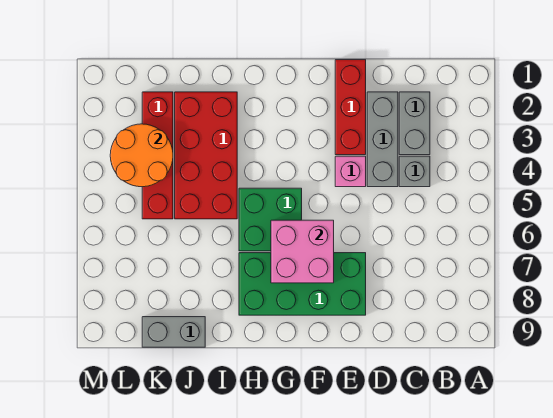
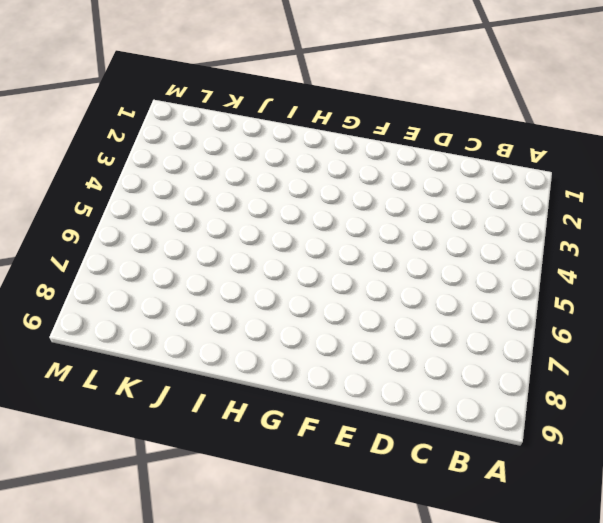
none -> grey 1x2 brick [399,92,430,155]
none -> grey 1x1 brick [399,156,430,187]
none -> grey 1x3 brick [367,92,398,187]

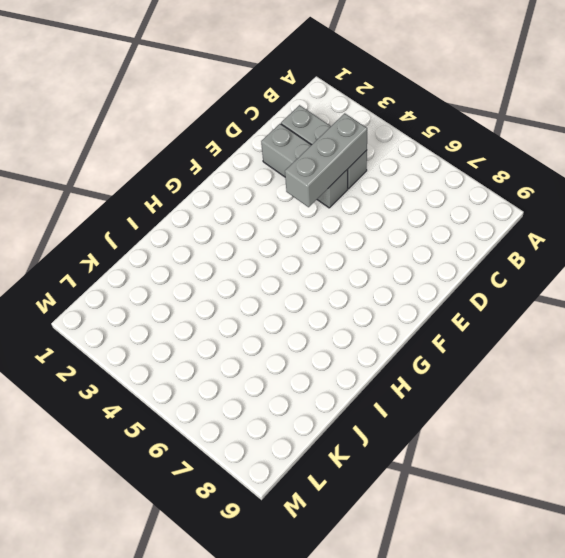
grey 1x3 brick [285,113,367,207] -> none
none -> red 1x3 brick [335,60,366,155]
none -> pink 1x1 brick [335,156,366,187]
none -> green 2x4 brick [239,253,366,315]

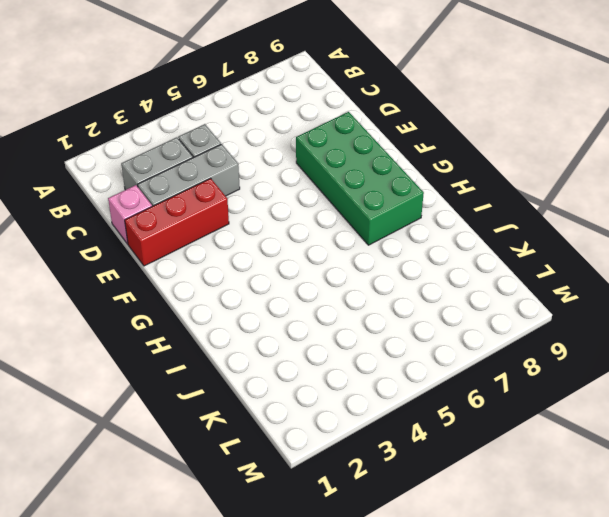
pink 1x1 brick [108,185,152,244] -> pink 1x1 brick moved to [335,156,366,187]
none -> green 2x2 brick [239,188,302,251]
none -> red 2x4 brick [175,92,237,219]
none -> grey 1x2 brick [142,317,205,347]

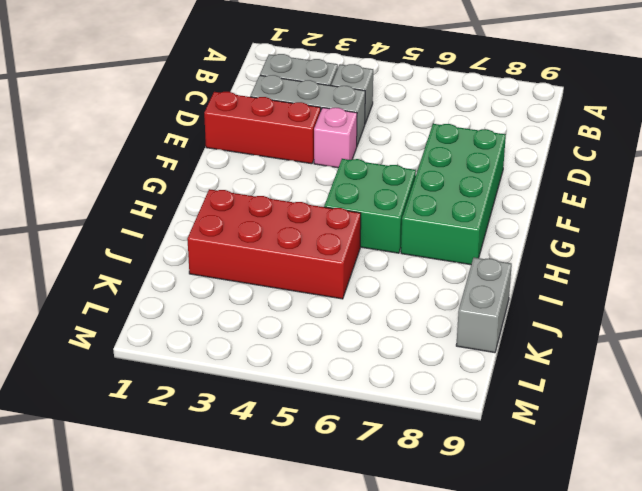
none -> red 1x4 brick [142,92,173,219]
none -> pink 2x2 brick [271,220,334,283]
none -> orange 2x2 round brick [110,124,173,187]

